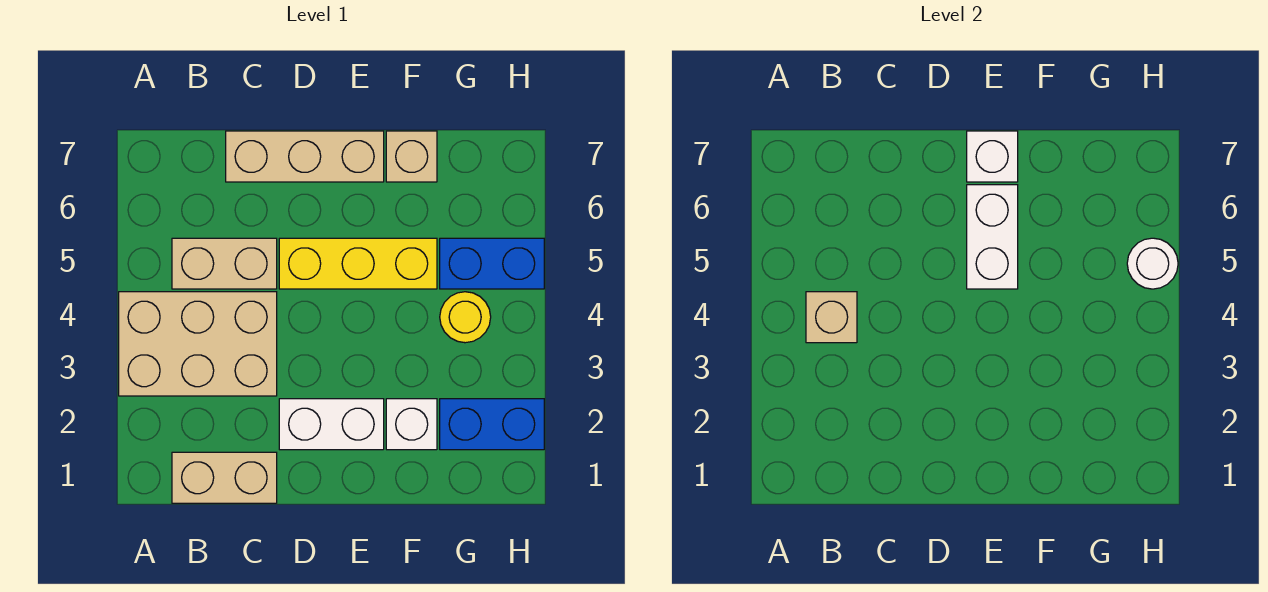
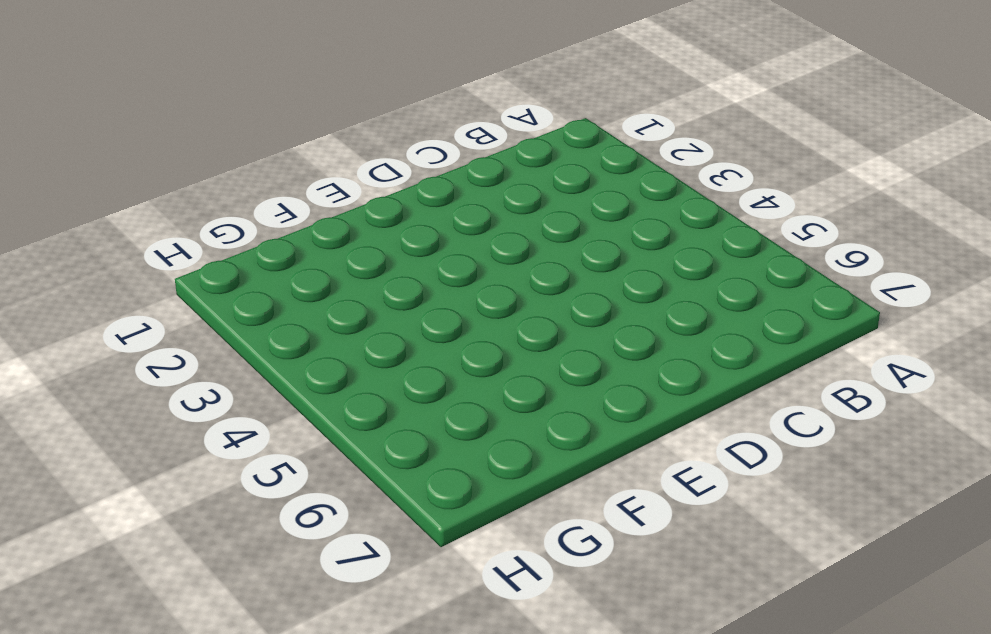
none -> tan 2x3 brick [119,292,277,396]
none -> tan 1x2 brick [172,452,277,503]
none -> tan 1x2 brick [172,238,277,289]

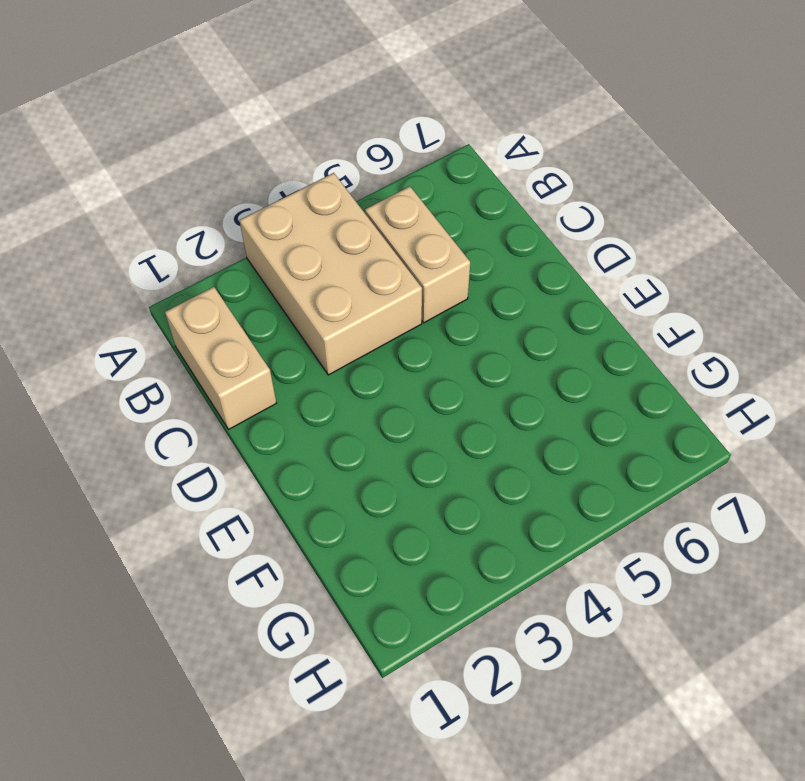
none -> tan 1x3 brick [226,131,384,182]
none -> white 1x2 brick [279,399,384,450]
none -> yellow 1x3 brick [279,238,437,289]

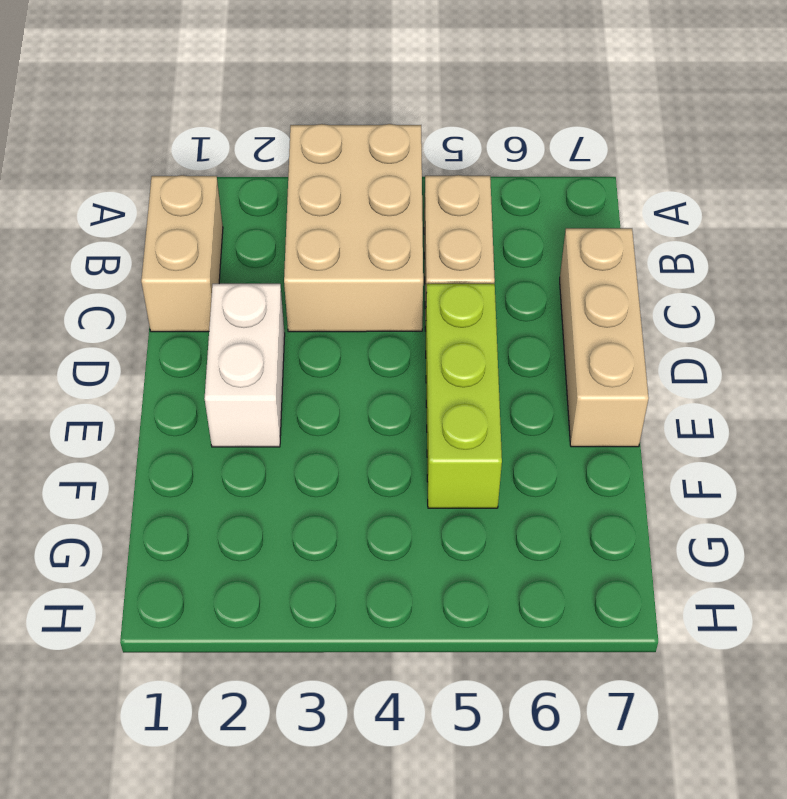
lime 1x3 brick [425,284,502,508] -> yellow 1x3 brick [279,238,437,289]
none -> white 1x1 brick [386,399,437,450]
none -> tan 1x1 brick [386,131,437,182]
none -> blue 1x2 brick [440,399,544,450]

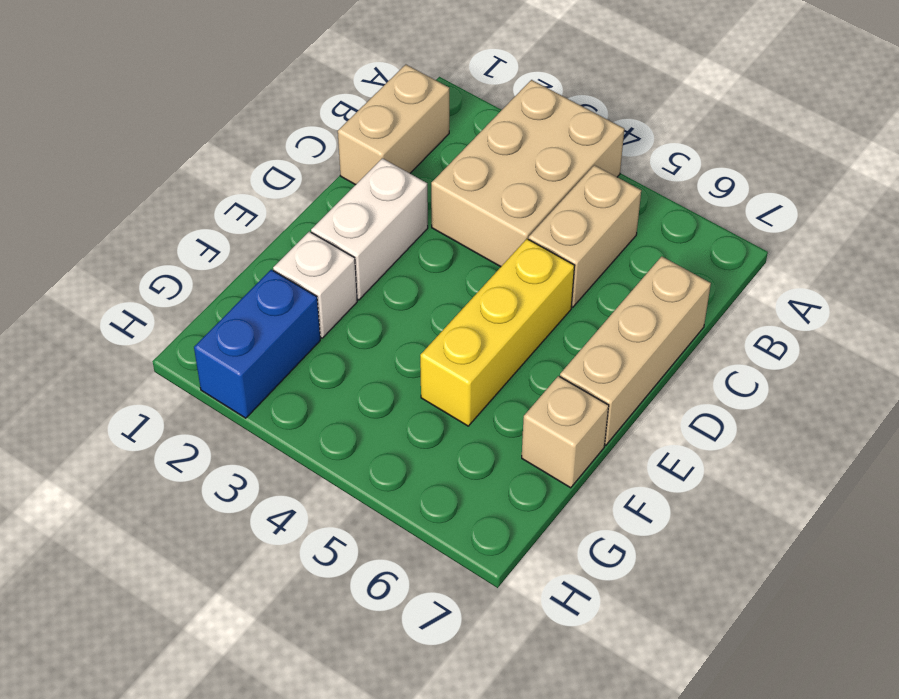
none -> yellow 1x1 round brick [440,292,491,343]
none -> blue 1x2 brick [440,238,544,289]
none -> tan 1x1 brick [806,292,857,343]

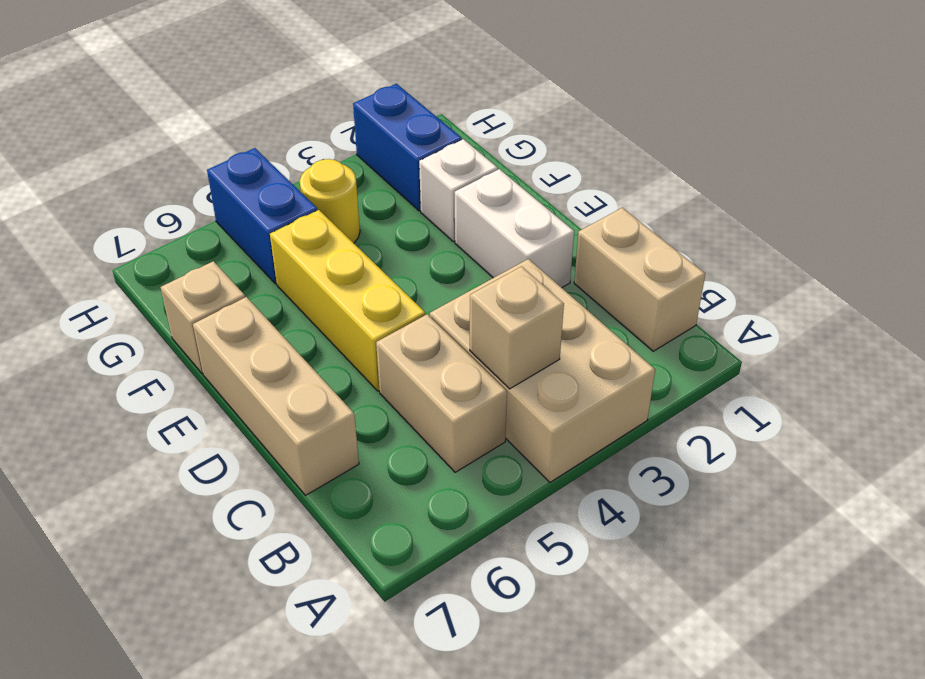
none -> white 1x2 brick [967,185,1018,289]
none -> white 1x1 brick [967,131,1018,182]
none -> white 1x1 round brick [1127,238,1178,289]

